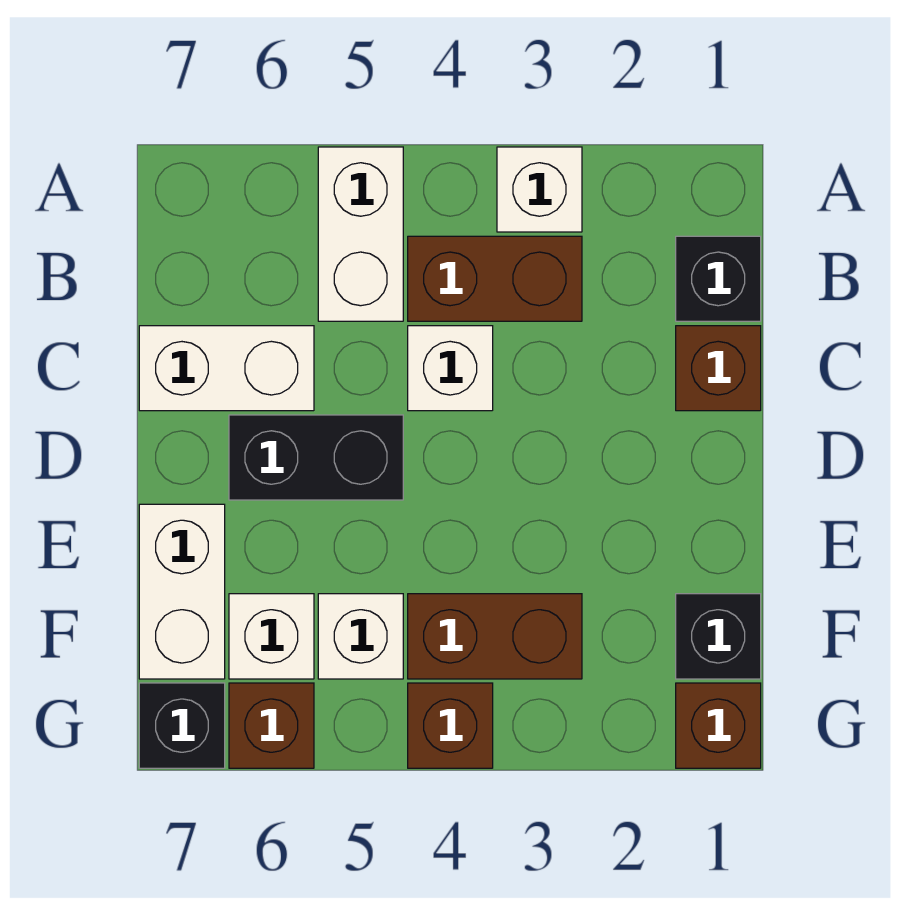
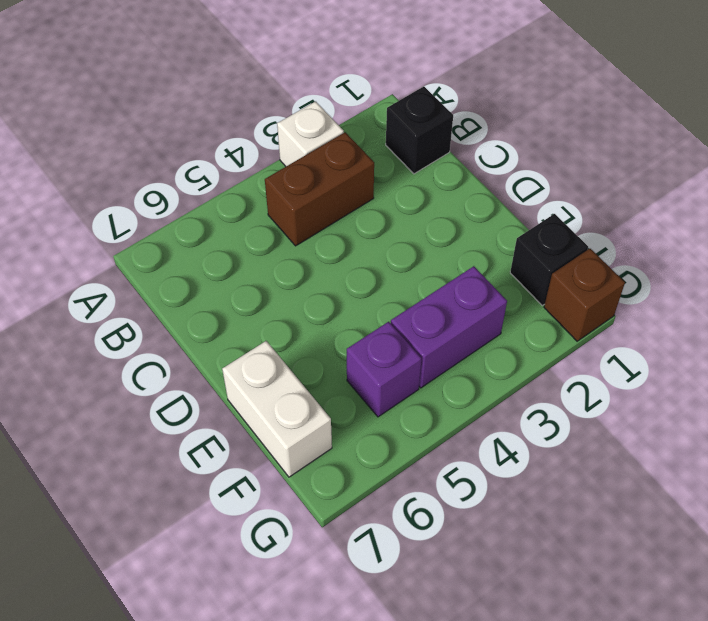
purple 1x2 brick [391,266,507,388] -> brown 1x2 brick [408,594,582,679]
purple 1x1 brick [347,322,421,417] -> white 1x1 brick [318,594,403,679]
none -> white 1x2 brick [318,147,403,321]
none -> brown 1x1 brick [676,326,761,411]
none -> white 1x1 brick [408,326,493,411]

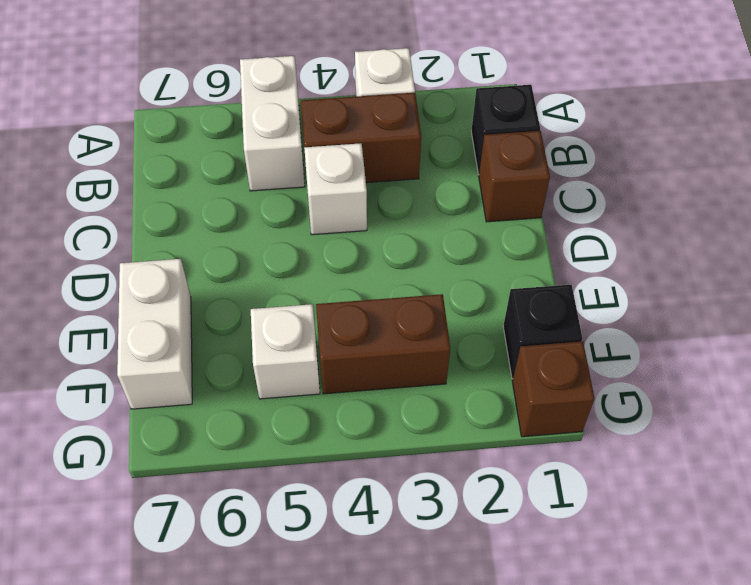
none -> white 1x2 brick [139,326,314,411]
none -> black 1x2 brick [229,415,403,500]
none -> white 1x1 brick [229,594,314,679]

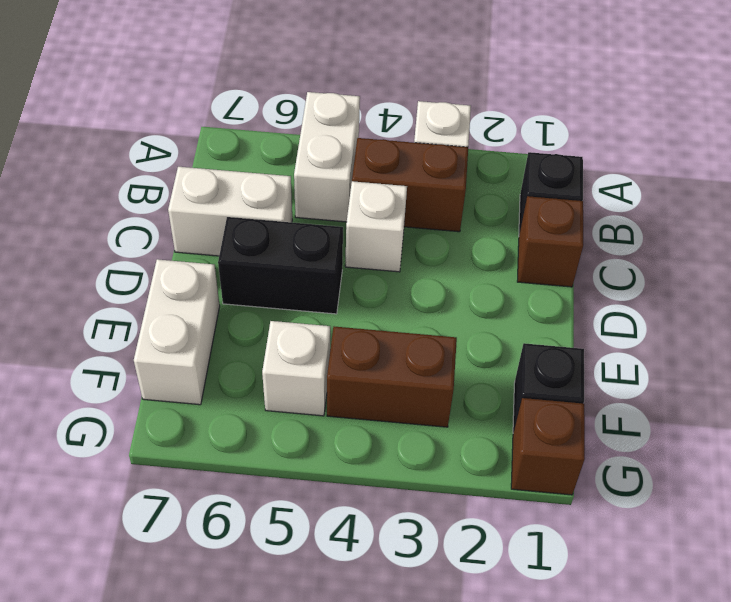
none -> white 1x1 brick [229,594,314,679]
none -> brown 1x1 brick [408,683,493,768]
none -> brown 1x1 brick [229,683,314,768]

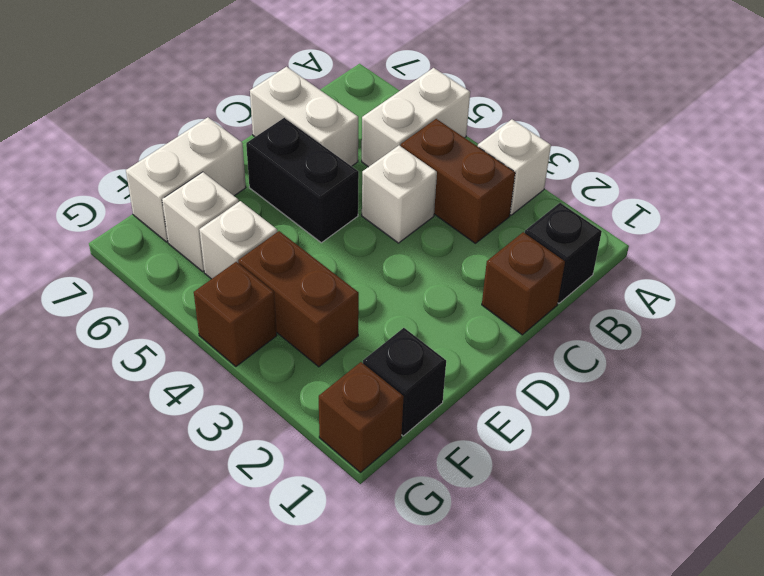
none -> brown 1x1 brick [229,683,314,768]
none -> black 1x1 brick [139,683,225,768]

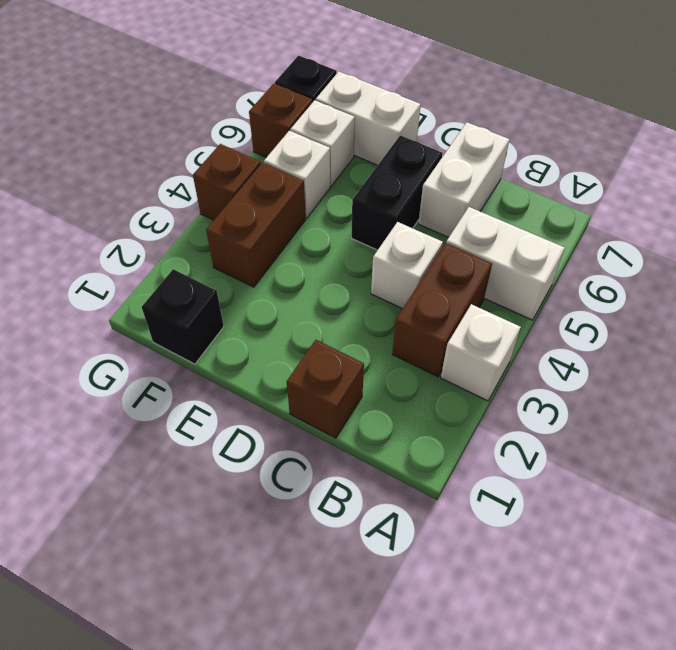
none -> black 1x1 brick [676,236,761,321]
none -> brown 1x1 brick [676,683,761,768]

